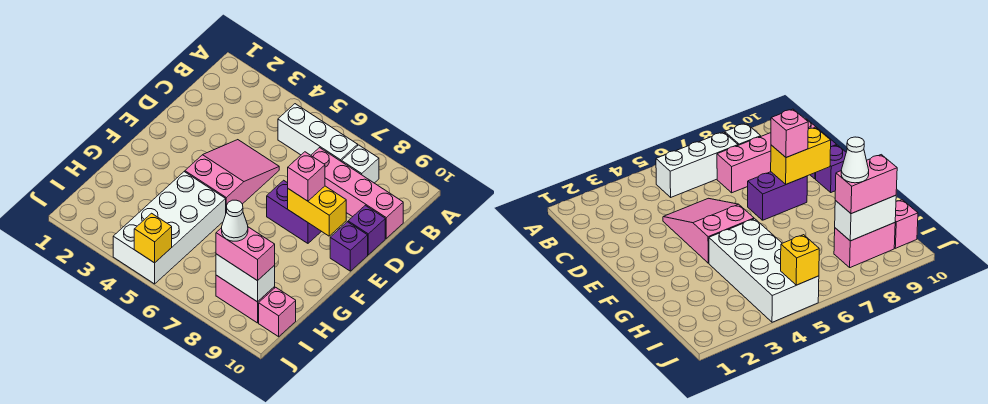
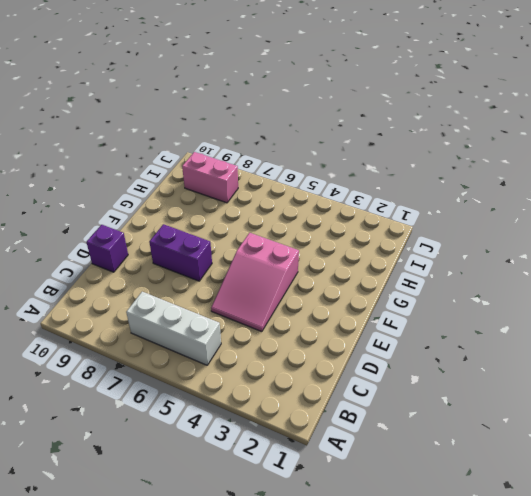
none -> white 1x1 brick [342,145,379,183]
none -> pink 1x4 brick [311,148,403,238]
none -> purple 1x1 brick [330,222,368,271]

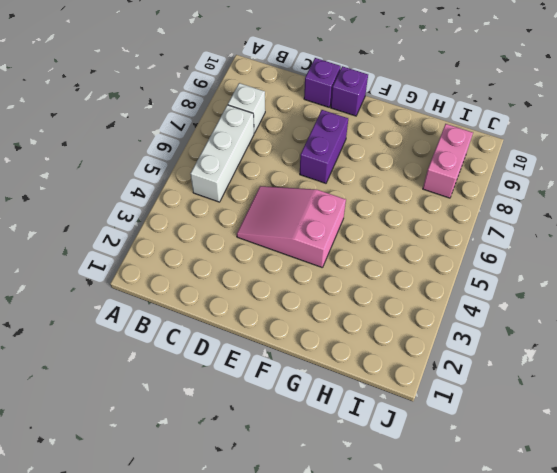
none -> pink 1x4 brick [311,148,403,238]
none -> white 2x4 brick [113,172,226,284]
none -> pink 1x1 brick [259,287,296,337]

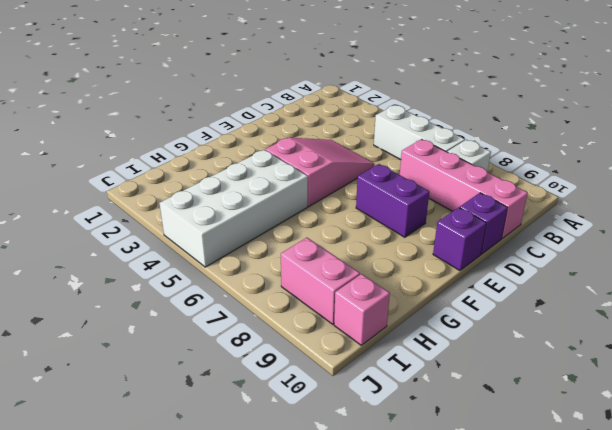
none -> yellow 1x2 brick [288,186,346,236]
none -> white 1x2 brick [216,254,275,302]
none -> yellow 1x1 brick [134,213,172,263]

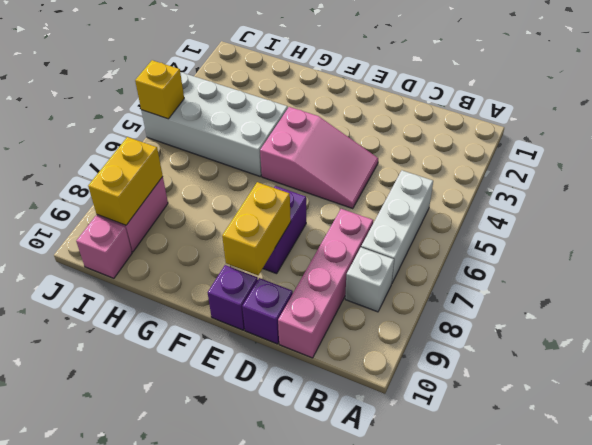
yellow 1x2 brick [88,137,163,225] -> white 1x2 brick [216,254,275,302]
none -> pink 1x1 brick [288,152,325,201]
none -> pink 1x2 brick [216,227,275,281]
none -> white 1x1 cone [221,200,248,241]

